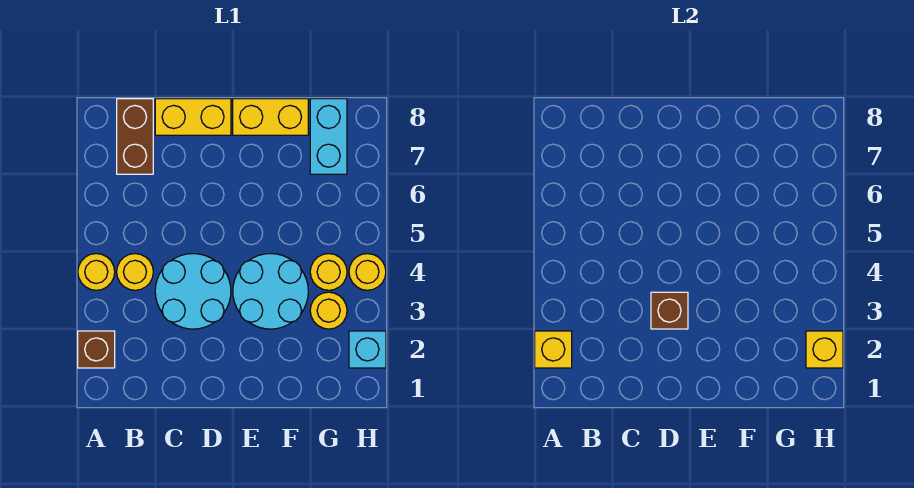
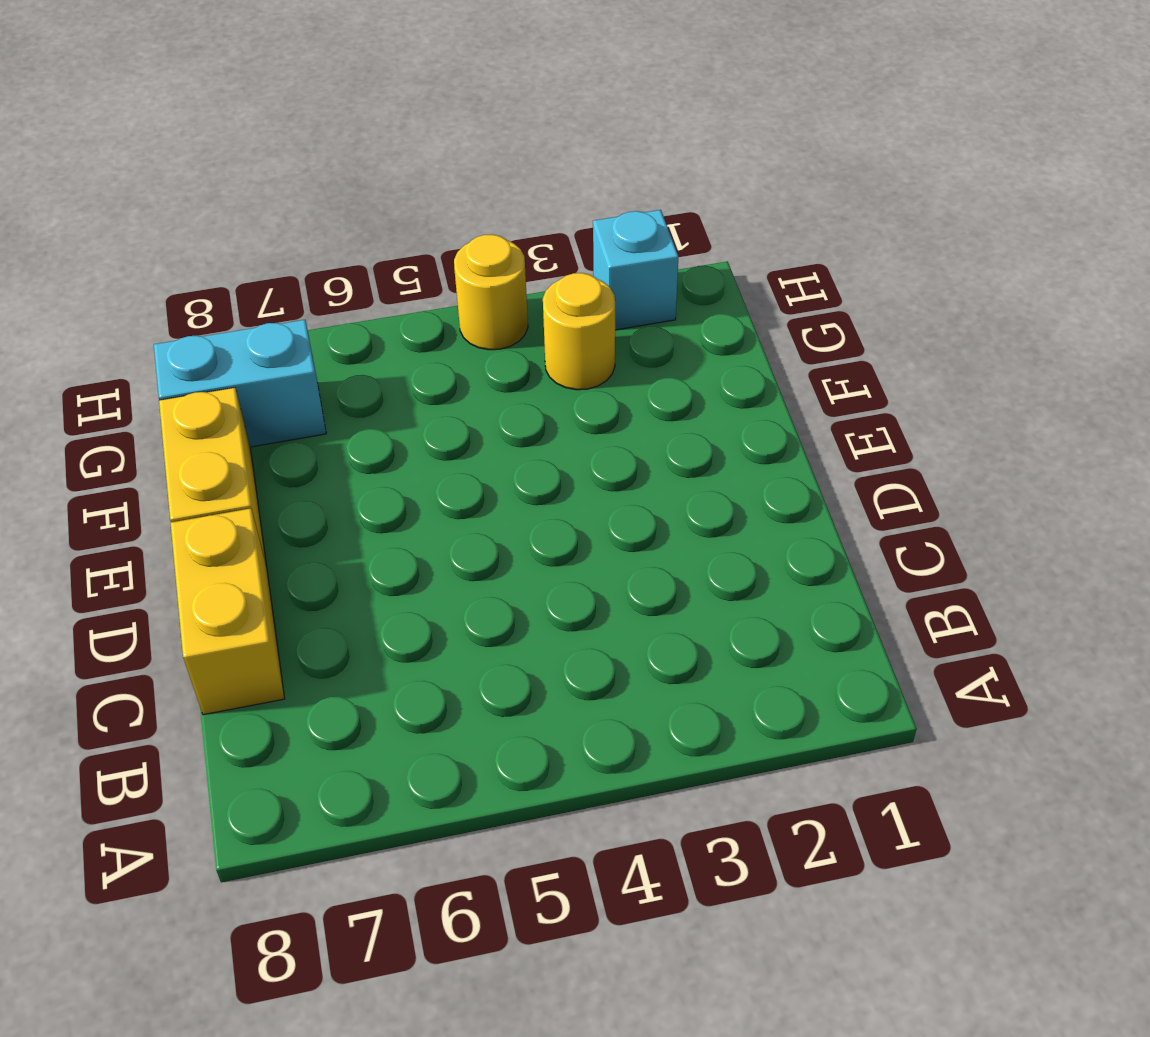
none -> brown 1x1 brick [78,331,115,368]
none -> yellow 1x1 round brick [78,254,115,290]
none -> yellow 1x1 round brick [117,254,153,290]

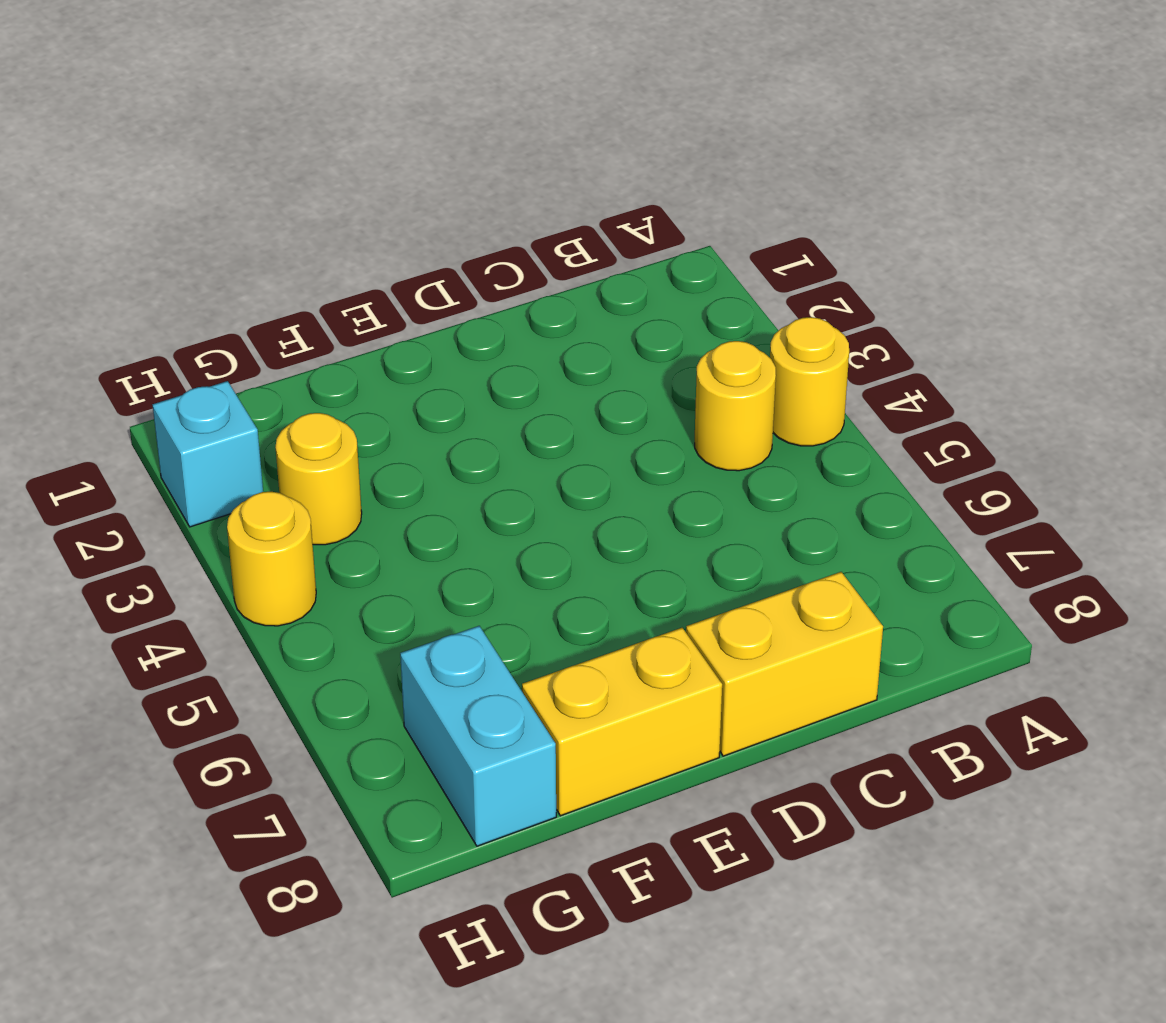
none -> brown 1x1 brick [78,331,115,368]
none -> brown 1x2 brick [117,99,153,174]
none -> cyan 2x2 round brick [155,254,231,329]

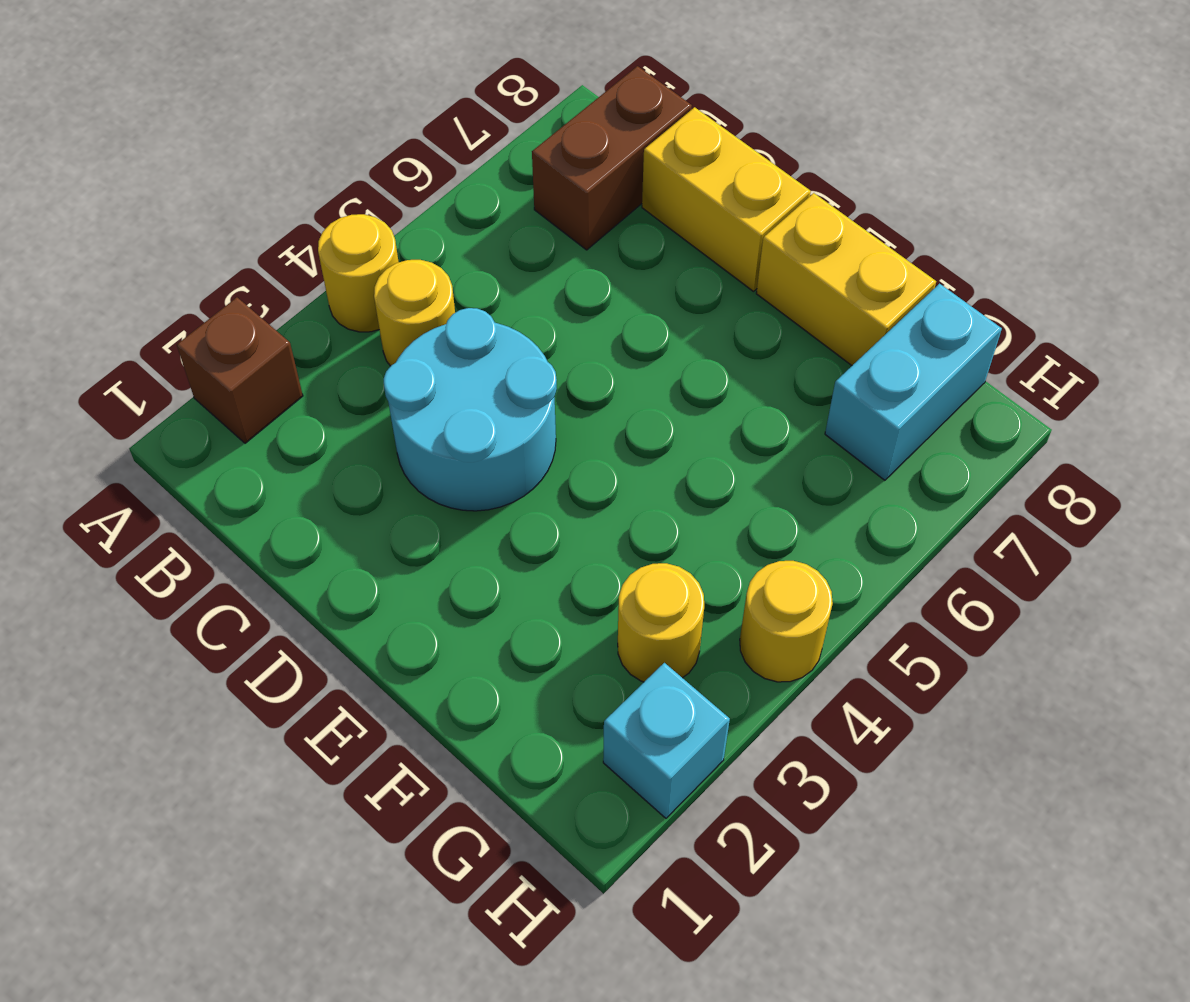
none -> cyan 2x2 round brick [233,254,308,329]
none -> yellow 1x1 round brick [310,254,347,290]
none -> yellow 1x1 brick [535,331,572,368]

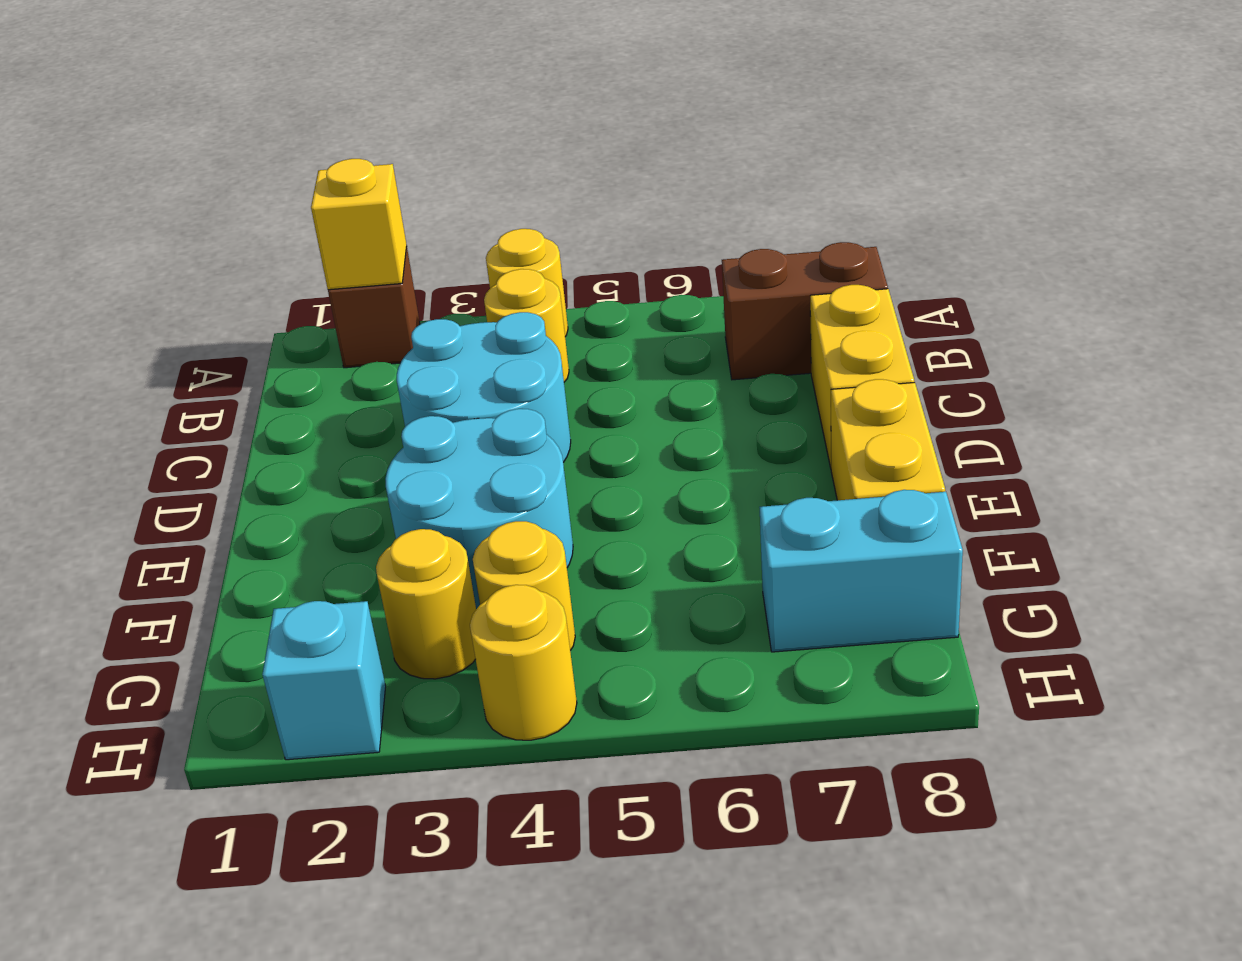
none -> brown 1x1 brick [651,292,688,329]
none -> yellow 1x1 brick [806,331,843,368]

